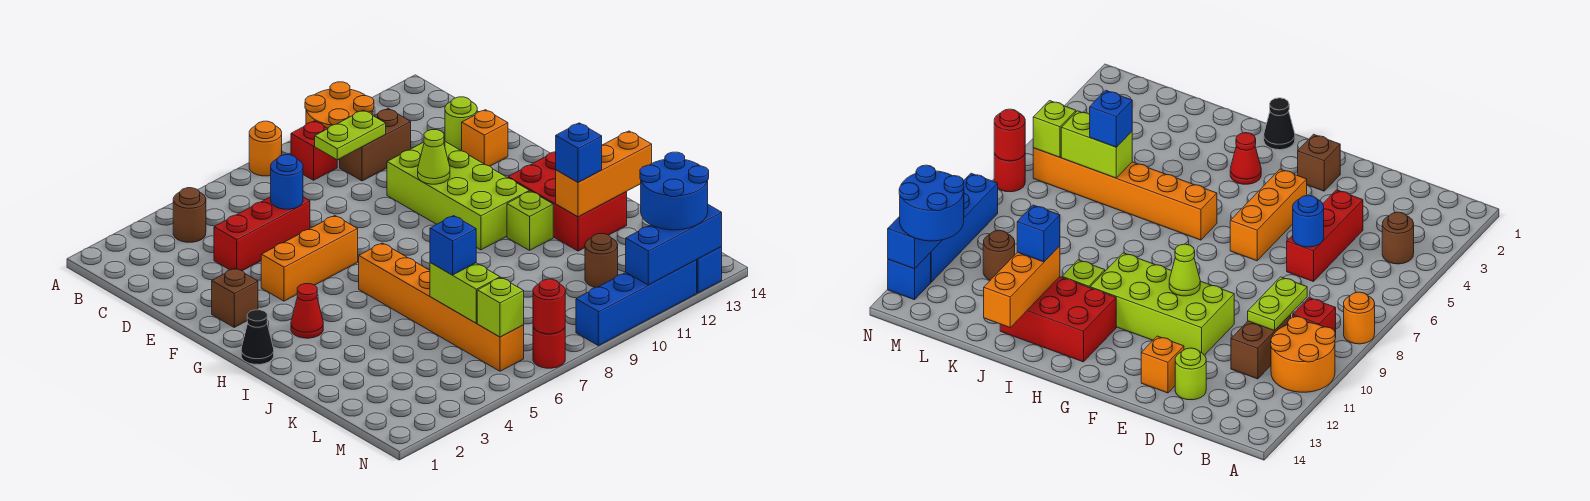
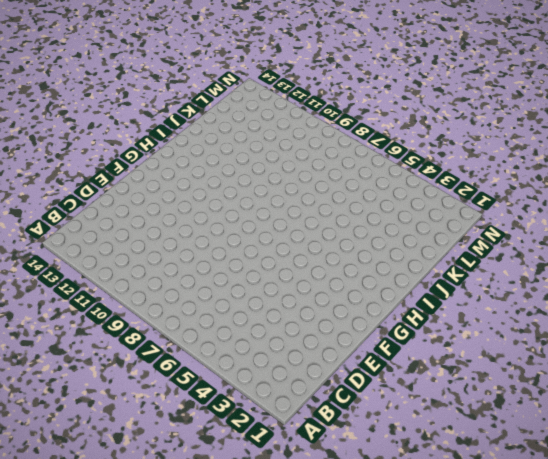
none -> orange 1x1 round brick [249,121,282,176]
none -> orange 2x2 round brick [305,82,374,160]
none -> brown 1x1 round brick [173,188,206,242]
none -> red 1x1 brick [291,121,337,180]

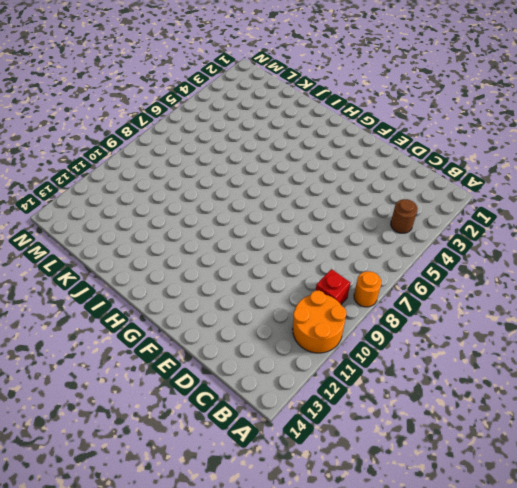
none -> brown 1x2 brick [340,109,411,181]
none -> red 1x3 brick [214,197,310,271]
none -> lime 1x1 round brick [445,97,477,151]
none -> lime 2x4 brick [387,141,529,250]

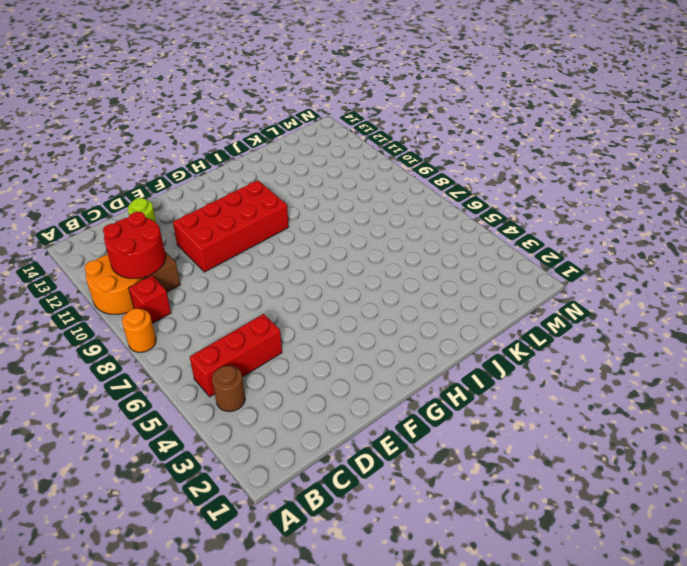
red 1x3 brick [190,314,282,397] -> red 1x3 brick turned to [214,197,310,271]
red 2x2 round brick [103,212,166,278] -> lime 1x2 plate [315,110,386,160]
red 2x4 brick [173,180,289,272] -> lime 2x4 brick [387,141,529,250]
none -> orange 1x1 brick [462,110,508,166]
none -> brown 1x1 brick [212,268,258,327]
none -> orange 1x3 brick [261,216,358,301]
none -> black 1x1 cone [241,310,274,365]

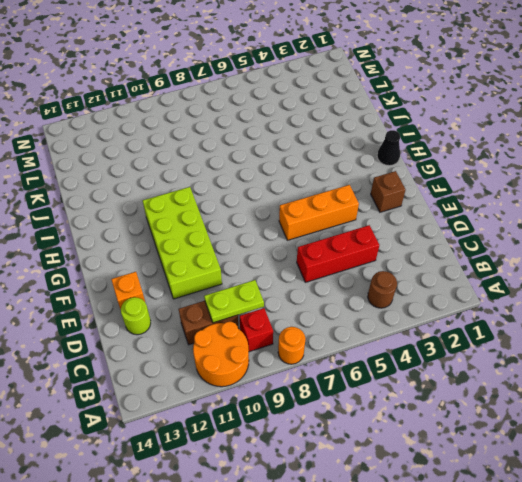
none -> red 1x1 cone [291,284,323,338]
none -> orange 1x6 brick [359,243,524,371]
none -> red 2x3 brick [508,152,627,251]
none -> lime 1x1 brick [507,191,553,250]

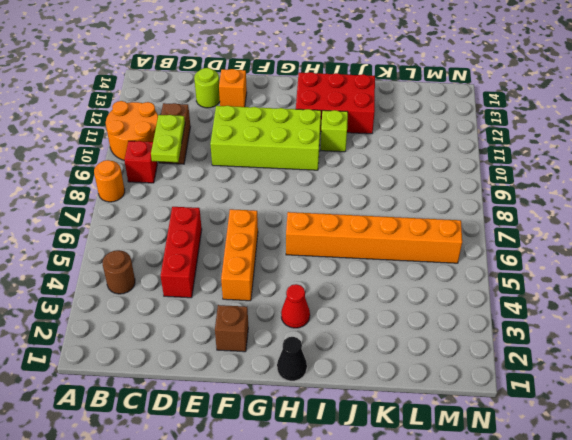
none -> brown 1x1 round brick [585,234,618,288]
none -> red 1x1 round brick [533,327,565,368]
none -> blue 1x4 brick [576,260,697,346]
none -> blue 1x1 brick [697,247,722,293]

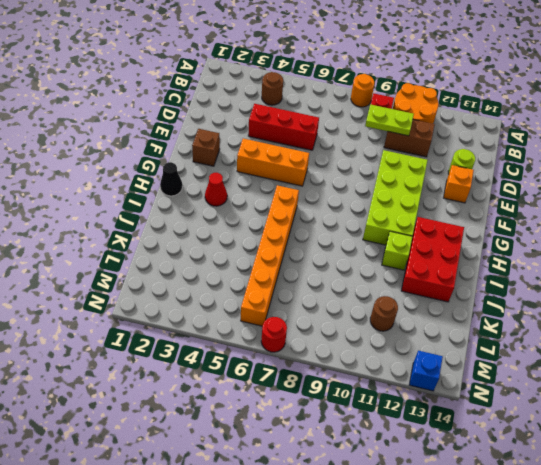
none -> blue 1x4 brick [576,260,697,346]
none -> blue 1x1 round brick [271,155,303,209]
none -> lime 1x1 cone [418,130,450,184]
none -> orange 1x3 brick [556,131,652,217]

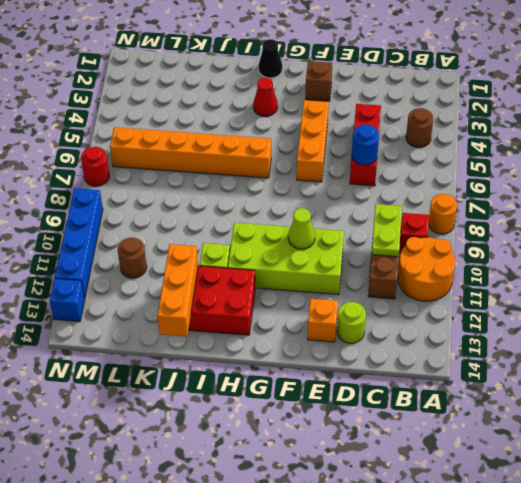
none -> lime 1x2 brick [430,263,500,323]
none -> lime 1x1 brick [477,278,524,337]
none -> red 1x1 round brick [533,279,565,334]
none -> blue 1x3 brick [626,205,722,285]

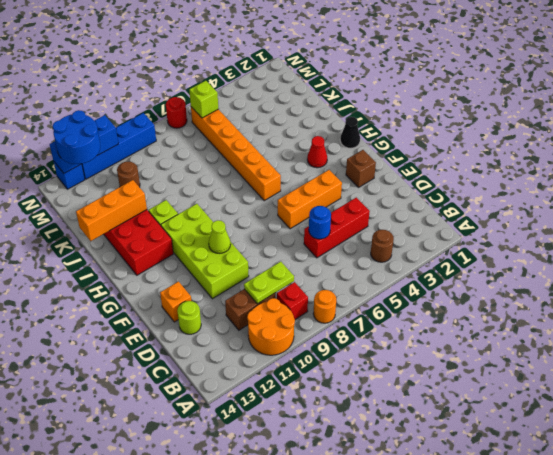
none -> lime 1x2 brick [430,263,500,323]
none -> red 1x1 round brick [533,279,565,334]
none -> blue 1x1 brick [556,123,602,183]
none -> blue 1x1 brick [430,216,476,275]

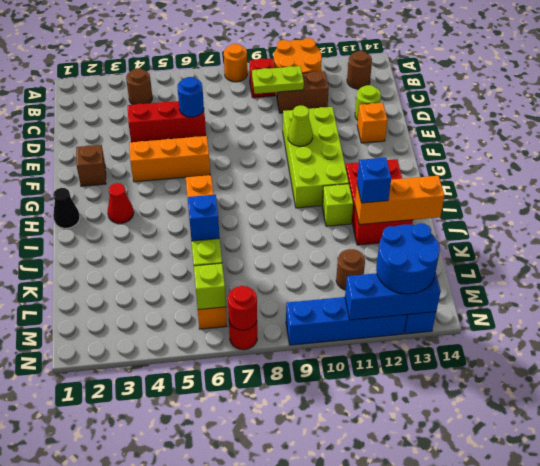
brown 1x1 round brick [347,51,372,89] -> none

